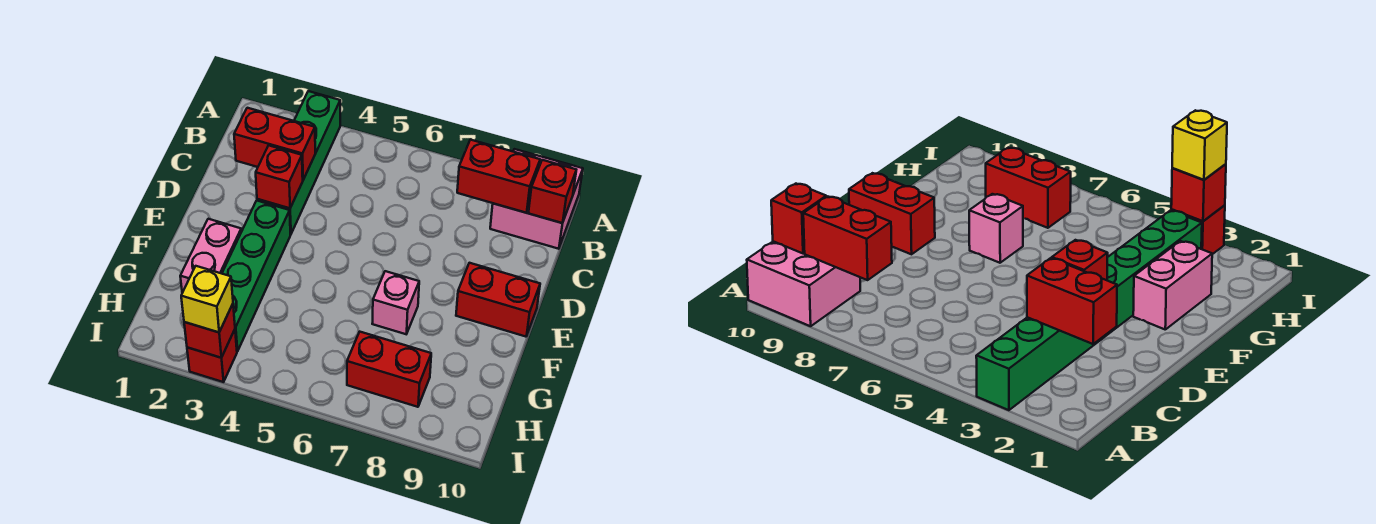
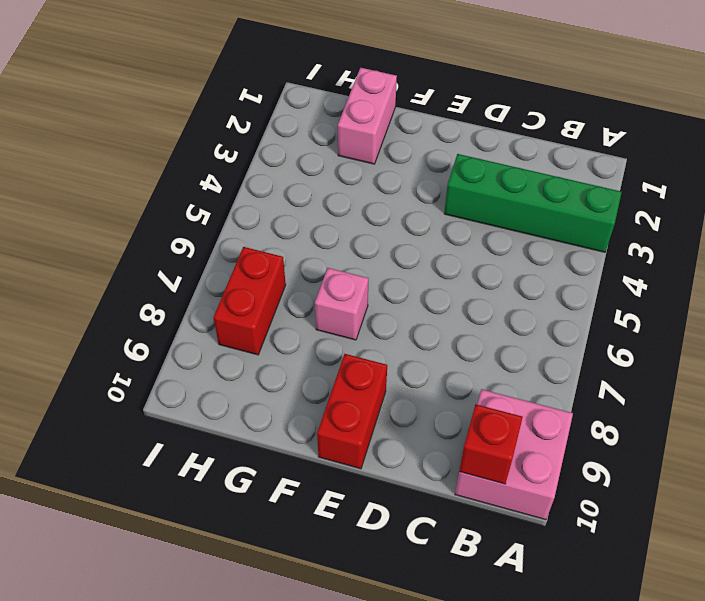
pink 1x2 brick [338,68,397,164] -> pink 1x2 brick turned to [180,219,241,293]
none -> green 1x4 brick [222,201,291,351]
none -> red 1x1 brick [187,330,237,382]
none -> red 1x2 brick [457,140,540,213]

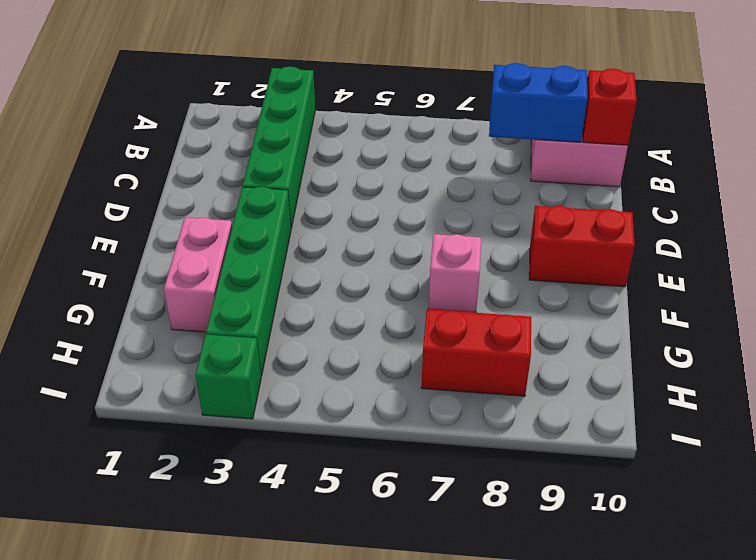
blue 1x2 brick [489,63,588,142] -> red 1x2 brick [457,140,540,213]
green 1x1 brick [195,335,261,419] -> red 1x1 brick [187,330,237,382]
none -> red 1x2 brick [234,108,315,180]
none -> red 1x1 brick [256,145,303,208]
none -> red 1x1 brick [184,304,235,358]

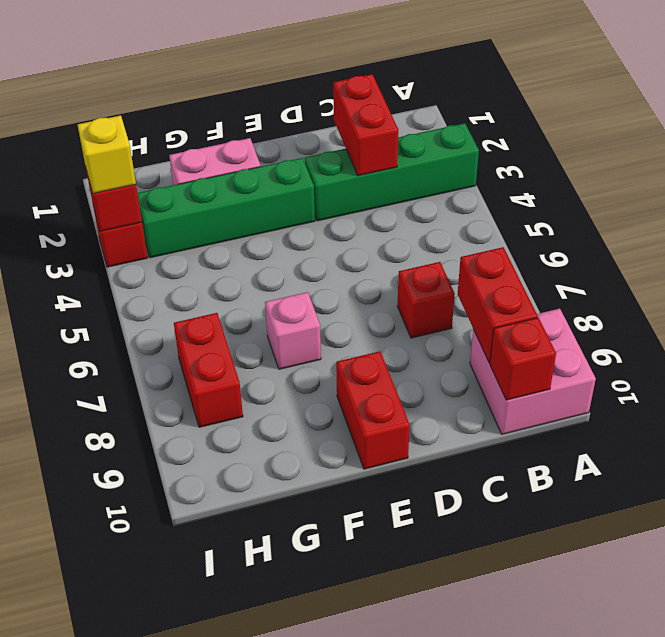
red 1x1 brick [397,262,455,338] -> red 1x1 brick moved to [256,145,303,208]

